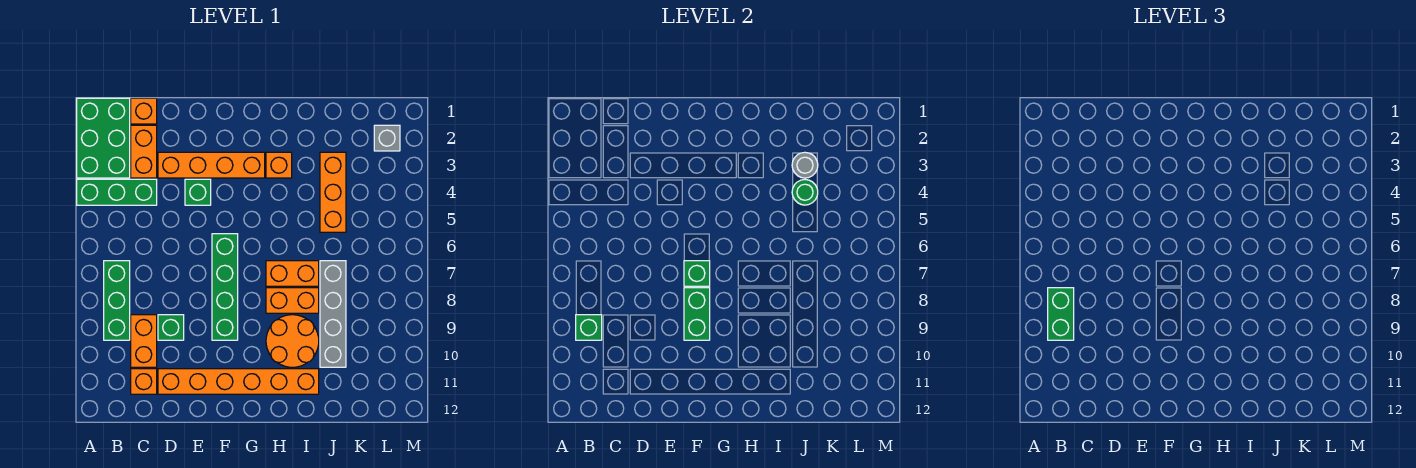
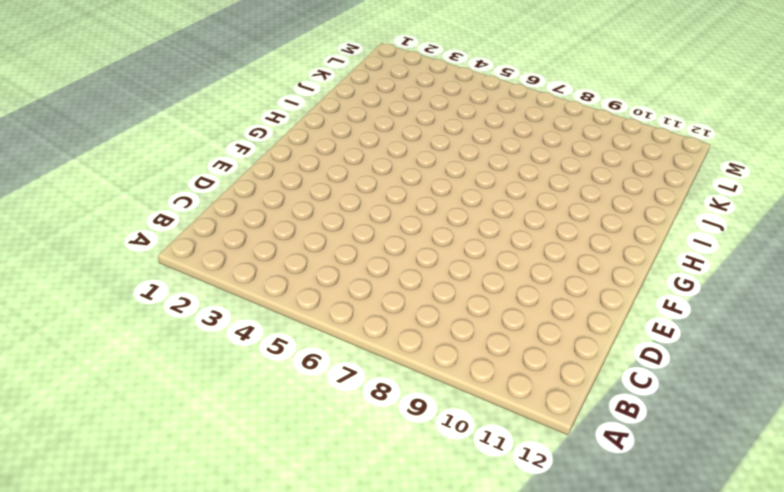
none -> green 2x3 brick [77,98,130,178]
none -> green 1x3 brick [77,179,157,205]
none -> green 1x3 brick [104,261,130,340]

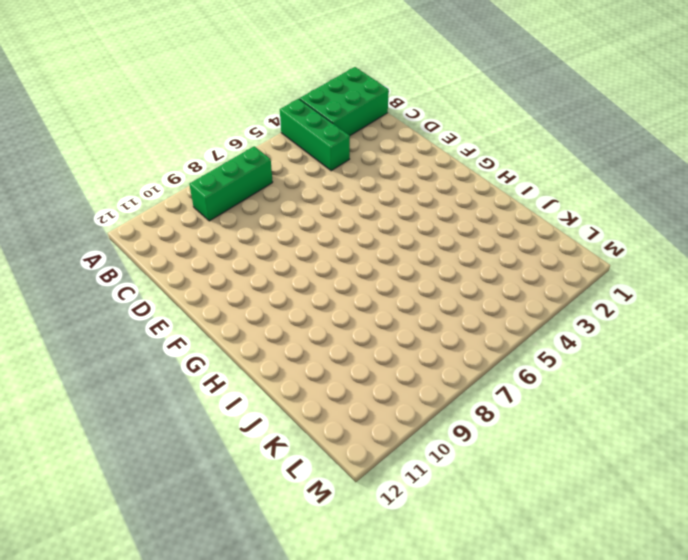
none -> orange 1x1 brick [131,98,157,124]
none -> orange 1x2 brick [131,125,157,178]
none -> orange 1x2 brick [131,315,157,367]

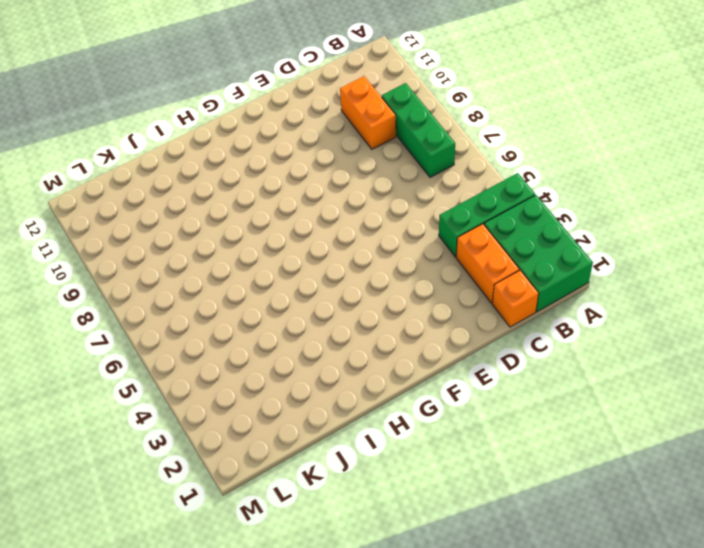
none -> orange 1x1 brick [131,369,157,394]
none -> orange 1x4 brick [158,152,265,178]
none -> green 1x1 brick [158,315,184,340]

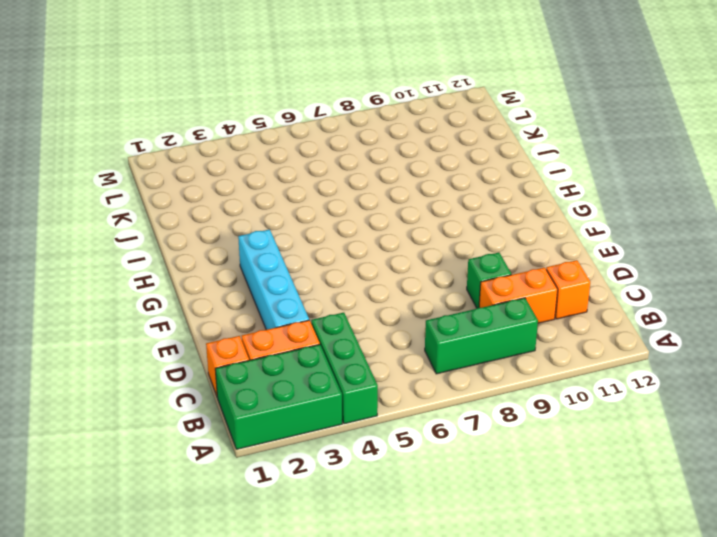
cyan 1x4 brick [238,229,309,330] -> orange 1x4 brick [158,152,265,178]
none -> orange 1x6 brick [158,369,319,394]
none -> green 1x1 brick [185,179,211,205]
none -> green 1x4 brick [212,234,238,340]

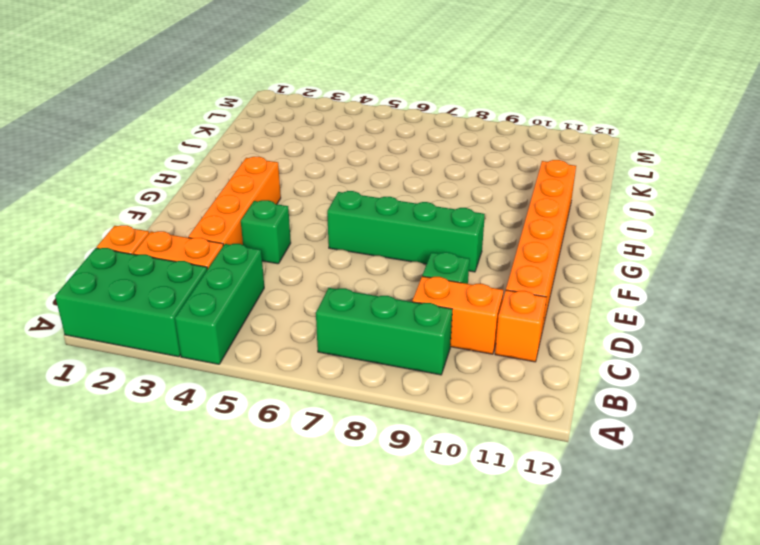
none -> orange 1x1 brick [266,152,292,178]
none -> orange 1x2 brick [266,261,319,286]
none -> orange 1x2 brick [266,288,319,313]

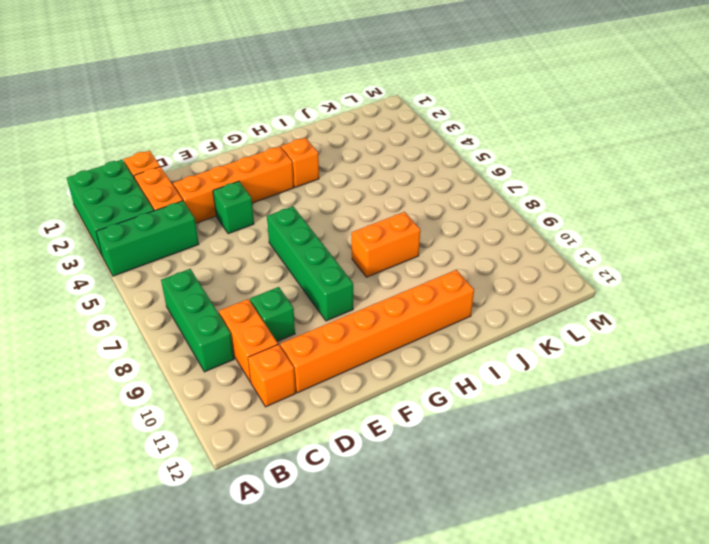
none -> orange 1x2 brick [266,261,319,286]
none -> orange 2x2 round brick [266,315,319,367]
none -> orange 1x3 brick [320,152,346,232]

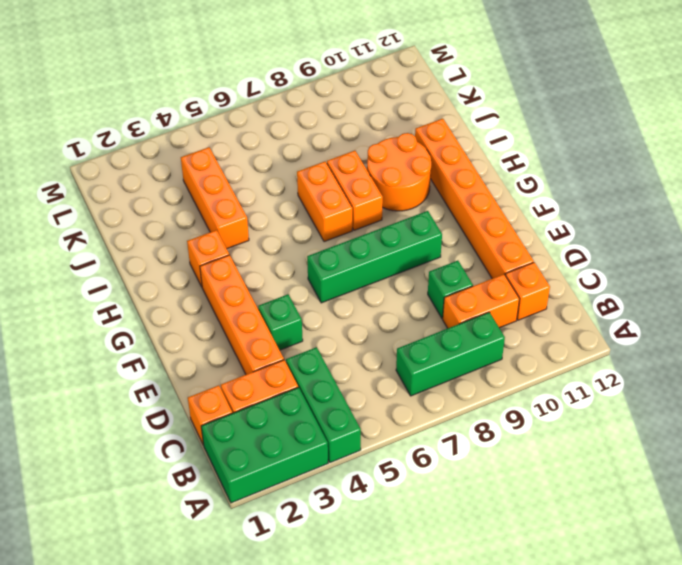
orange 1x3 brick [181,147,249,249] -> orange 1x3 brick turned to [320,152,346,232]
none -> grey 1x4 brick [320,261,346,367]
none -> grey 1x1 brick [374,125,400,151]
none -> green 1x1 brick [576,315,602,340]

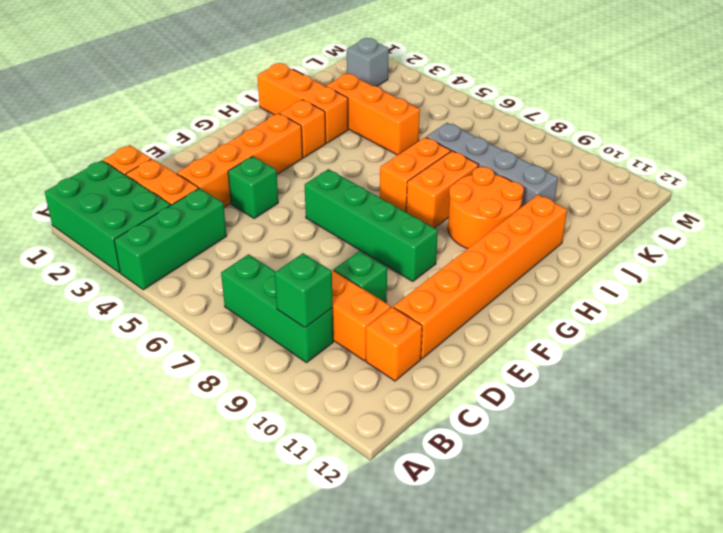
orange 1x3 brick [257,63,348,143] -> none
none -> green 1x1 brick [684,261,710,286]
none -> green 1x2 brick [684,288,710,340]
none -> grey 1x1 round brick [792,152,818,178]

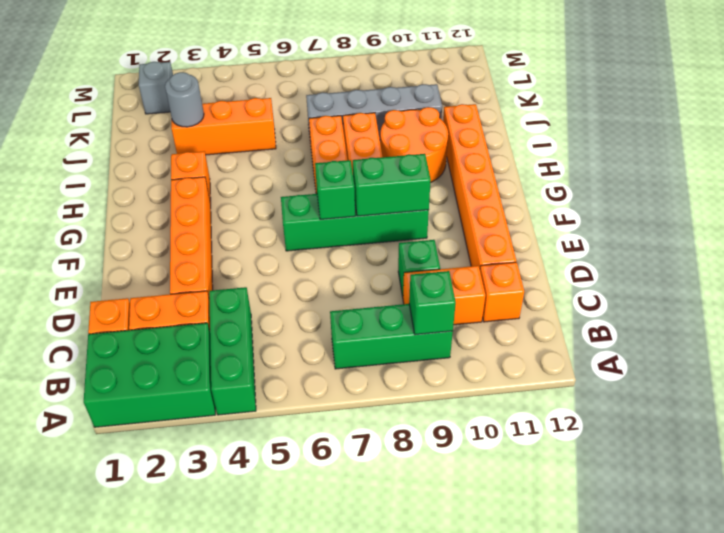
none -> green 1x1 brick [185,179,211,205]
none -> green 1x1 round brick [792,180,818,205]
none -> green 1x2 brick [1048,288,1074,340]

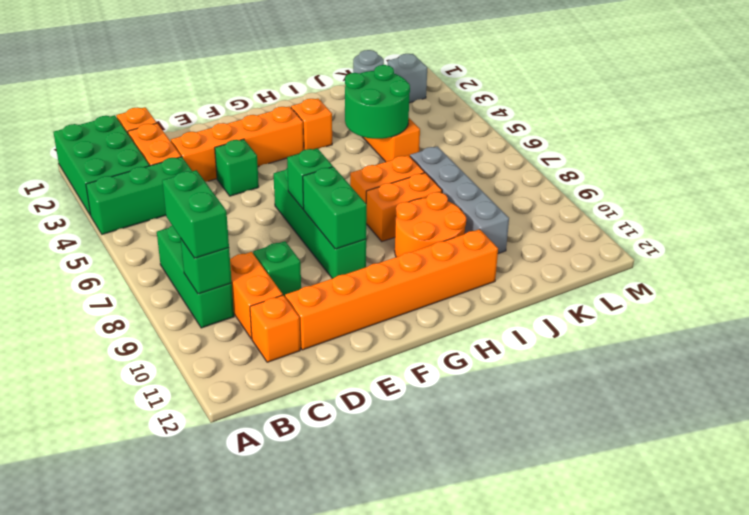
green 2x2 round brick [345,65,410,139] -> green 1x1 round brick [792,180,818,205]

